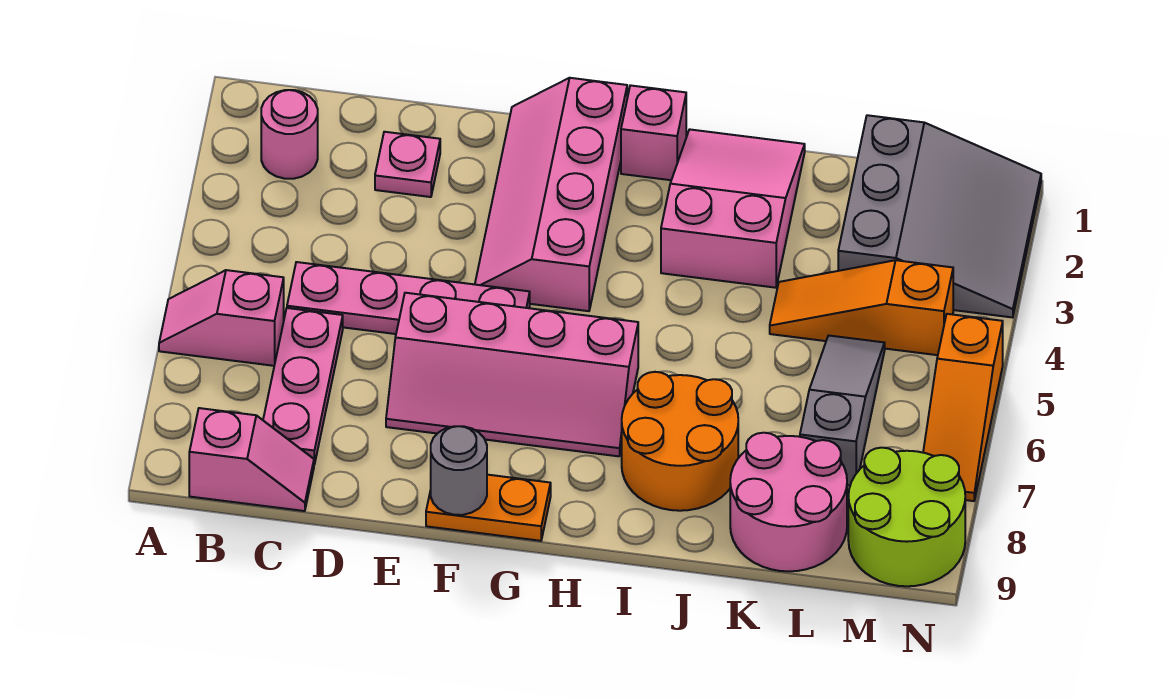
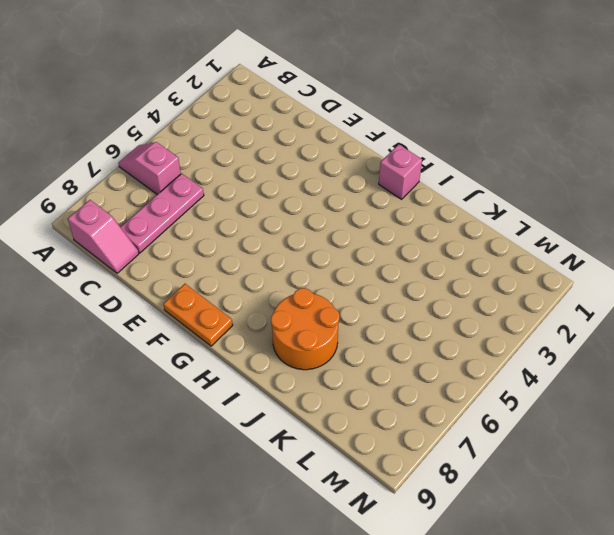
none -> pink 1x1 round brick [261,90,318,179]
none -> pink 1x4 plate [287,262,530,334]
none -> pink 1x1 plate [375,132,440,197]

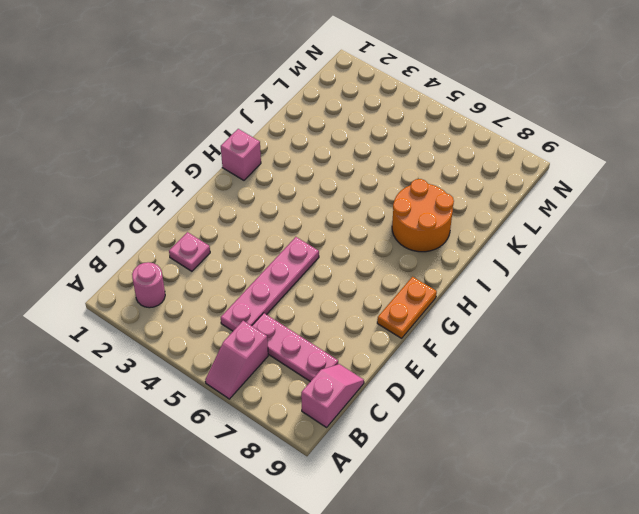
none -> pink 2x4 slope [386,293,638,456]
none -> pink 2x4 slope [475,78,627,311]
none -> pink 2x3 slope [661,129,805,288]

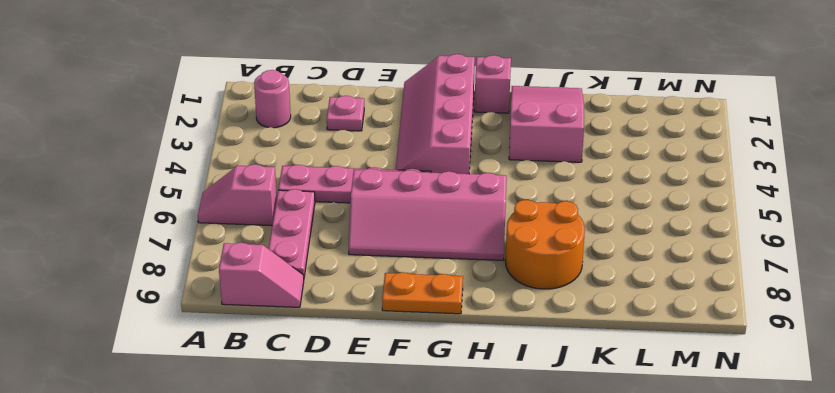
none -> orange 1x3 slope [770,260,953,355]
none -> pink 2x2 round brick [730,433,847,571]
none -> grey 3x3 slope [838,115,1041,318]

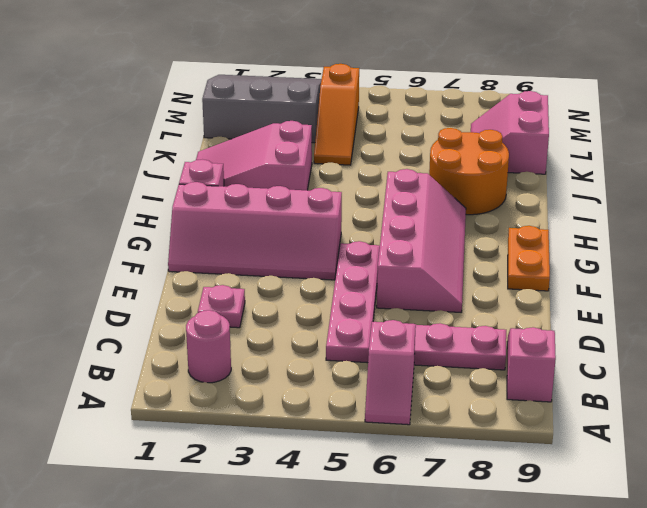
pink 2x2 slope [471,91,549,174] -> pink 2x2 round brick [730,433,847,571]
none -> grey 1x3 slope [800,335,885,485]
none -> lime 2x2 round brick [848,448,965,586]
none -> orange 1x3 slope [923,314,1003,501]

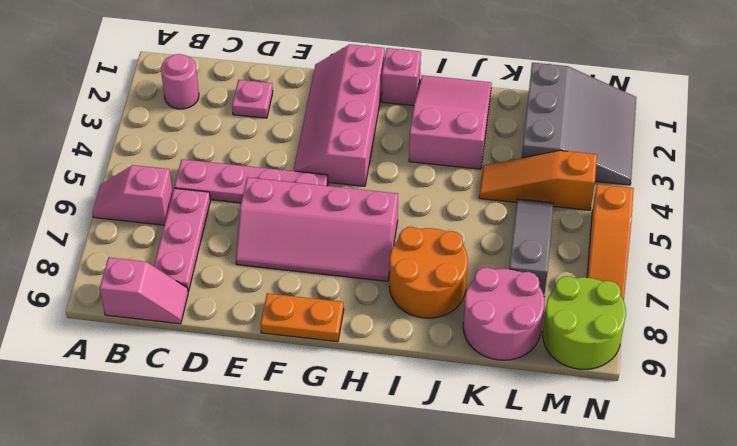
none -> grey 1x1 round brick [431,426,487,515]

